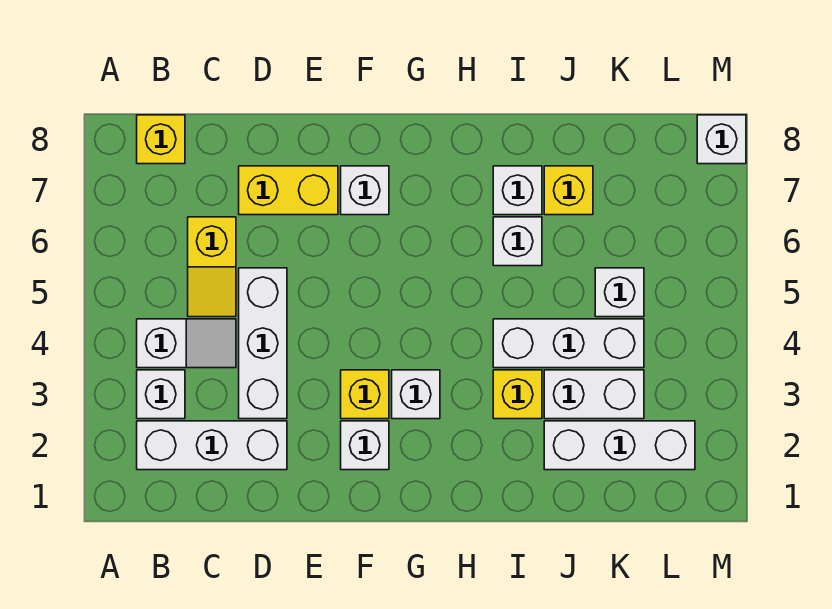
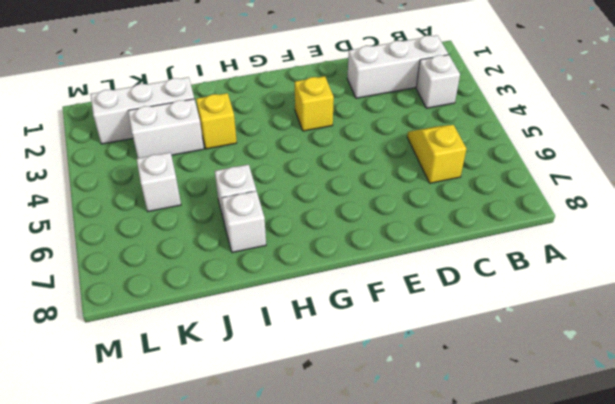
none -> white 1x2 slope [137,319,236,368]
none -> yellow 1x1 brick [137,115,185,164]
none -> white 1x3 brick [239,268,287,419]

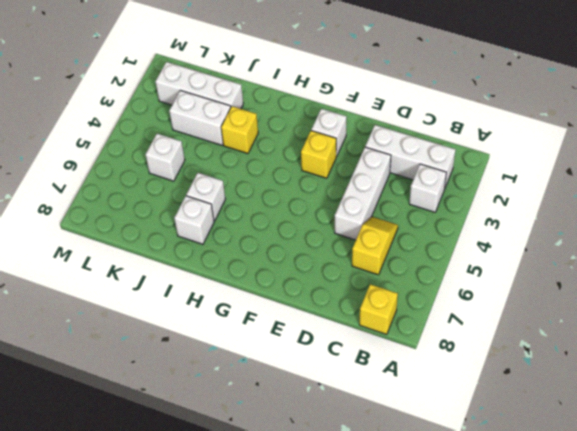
none -> white 1x2 slope [137,319,236,368]
none -> yellow 1x2 brick [239,166,338,215]
none -> white 1x1 brick [341,166,389,215]

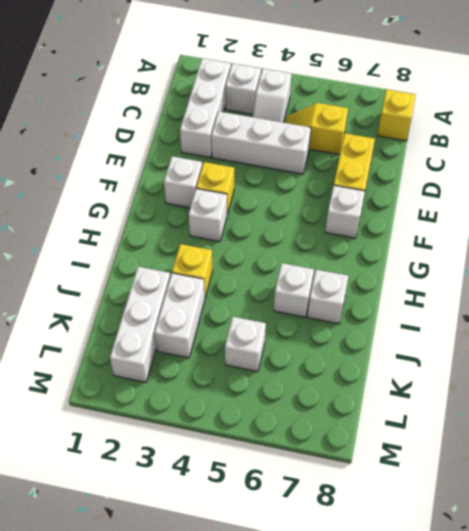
none -> white 1x3 brick [493,319,644,368]
none -> yellow 1x1 brick [544,166,593,215]
none -> white 1x1 brick [697,115,746,164]

